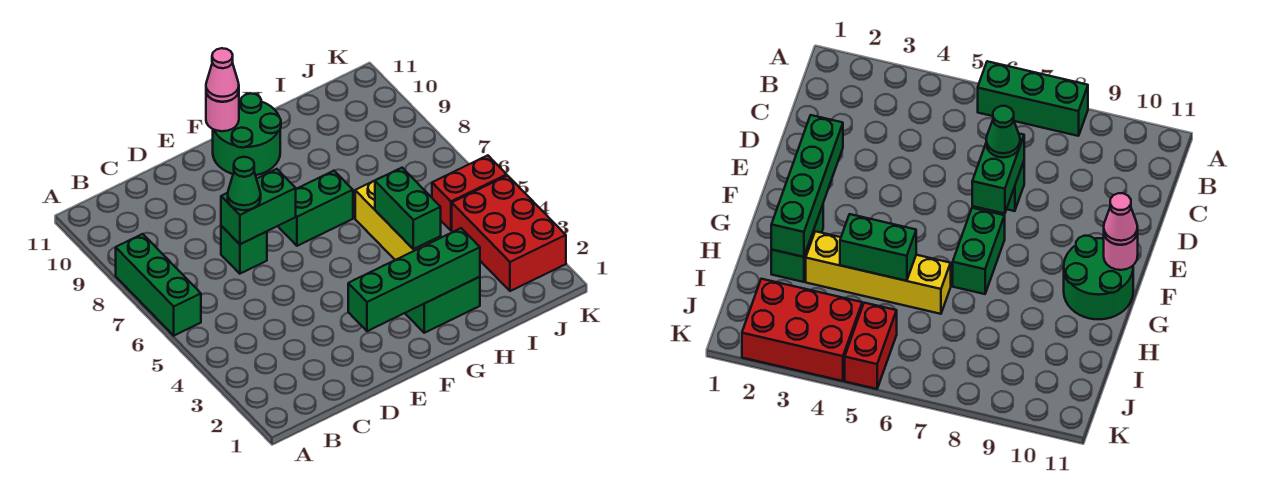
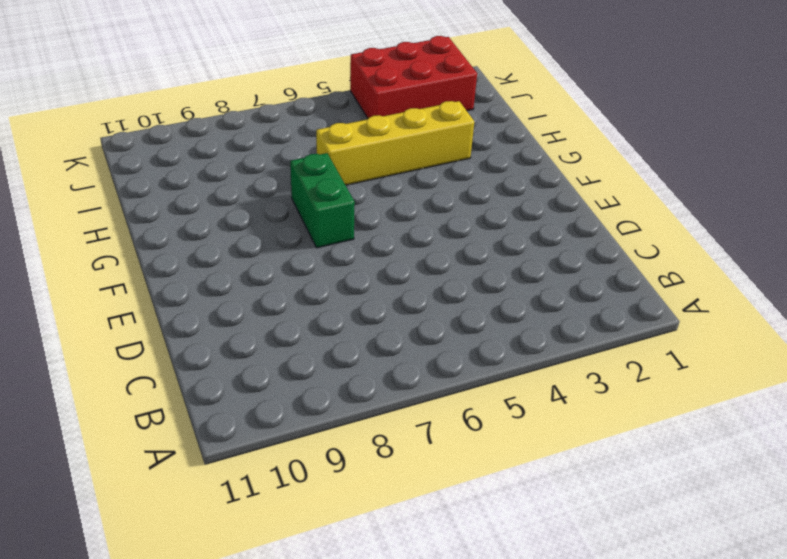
none -> green 1x3 brick [116,234,201,336]
none -> green 1x1 brick [221,226,267,274]
none -> green 2x2 round brick [213,93,281,175]

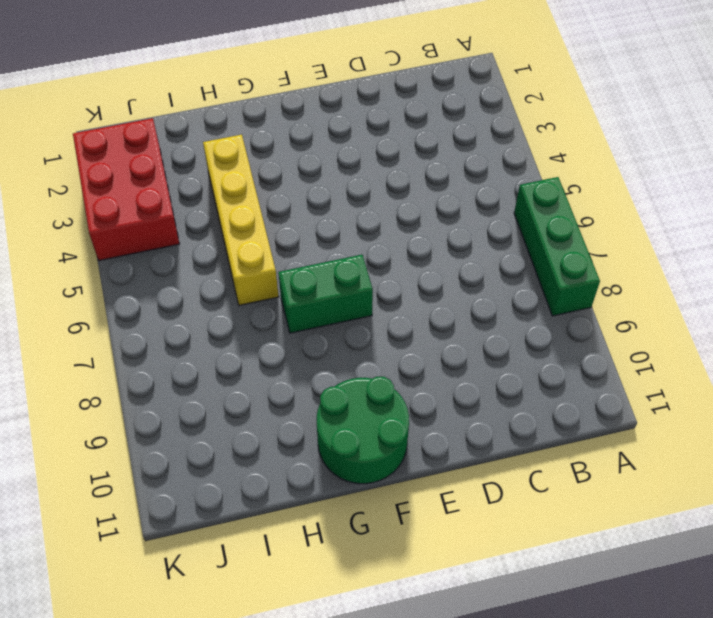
none -> green 1x1 brick [221,226,267,274]
none -> green 1x2 brick [405,277,480,333]
none -> red 1x2 brick [432,155,507,231]

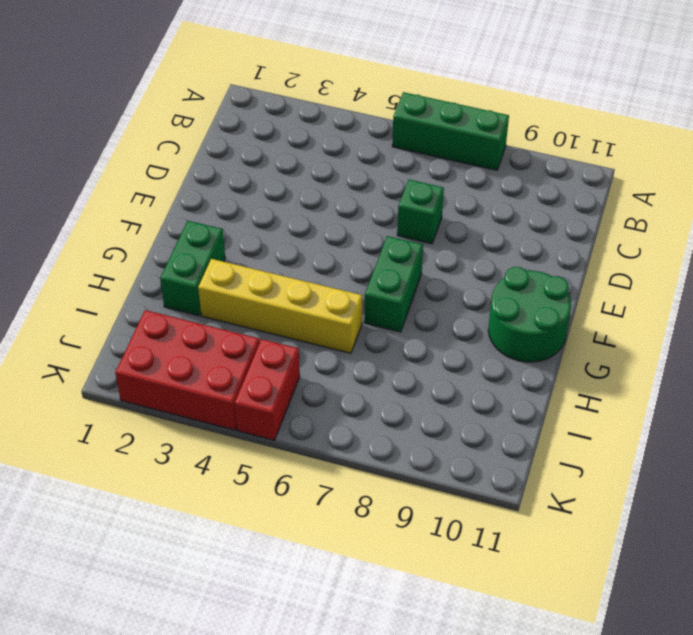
none -> green 1x2 brick [221,169,296,244]
none -> green 1x4 brick [348,228,480,331]
none -> pink 1x1 round brick [206,92,239,131]

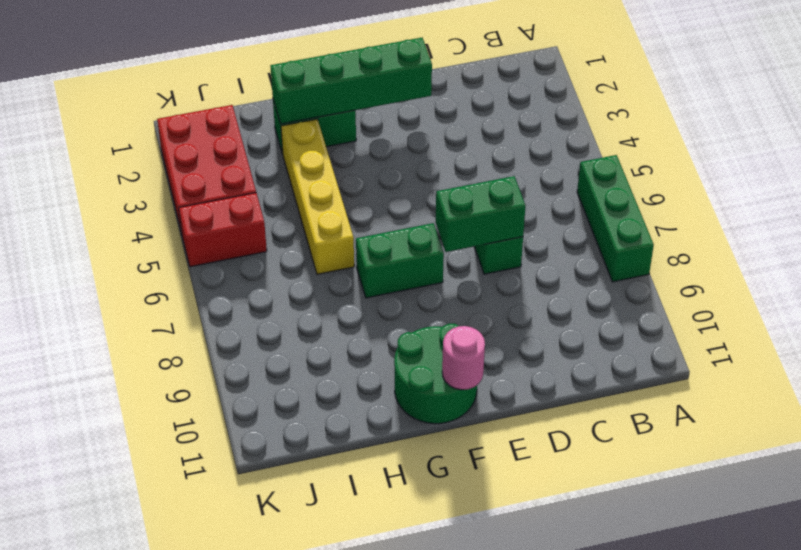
none -> green 1x2 brick [375,168,441,249]
none -> green 1x1 cone [228,157,261,210]
none -> pink 1x1 cone [206,48,239,102]

